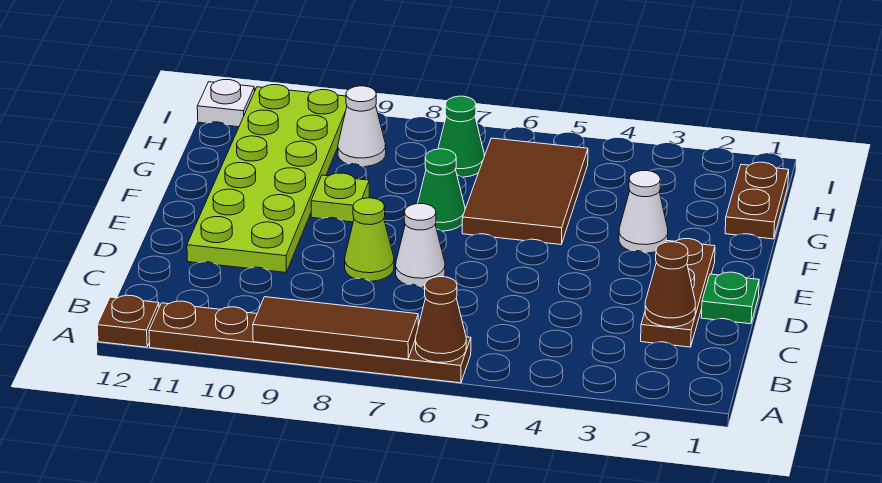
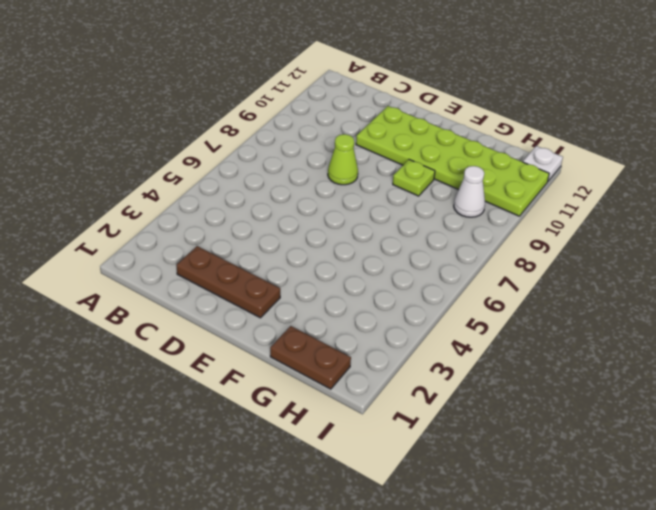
none -> brown 1x6 plate [149,301,471,383]
none -> brown 1x1 plate [97,295,159,347]
none -> green 1x1 plate [701,272,759,324]

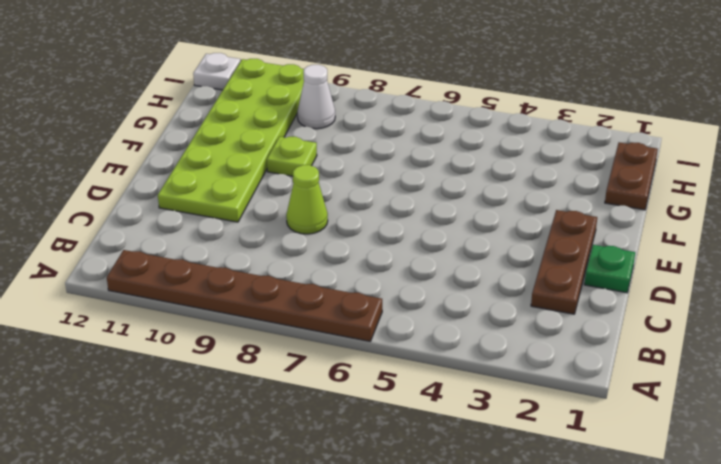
none -> brown 1x1 plate [97,295,159,347]
none -> white 1x1 cone [396,204,445,287]
none -> white 1x1 cone [619,171,668,253]

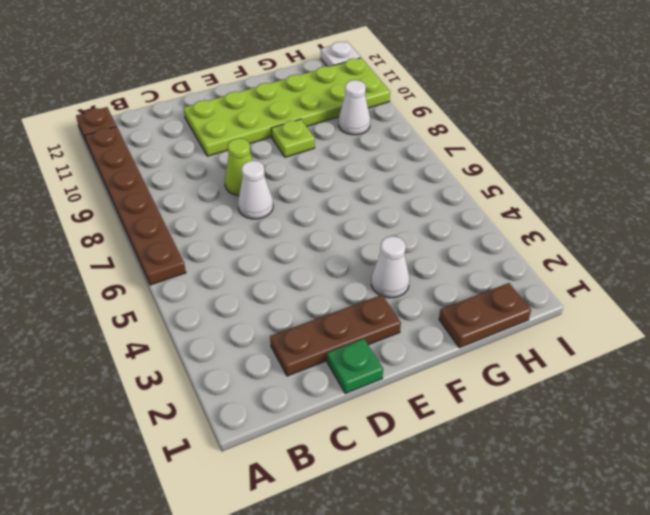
none -> brown 2x3 tile [462,138,588,245]
none -> green 1x1 cone [418,149,465,231]
none -> green 1x1 cone [438,96,484,177]

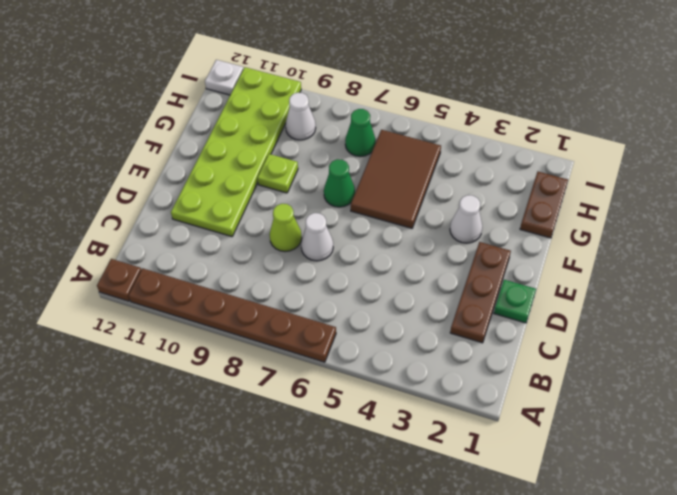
none -> brown 1x1 cone [416,277,466,362]
none -> brown 1x3 tile [253,297,418,359]
none -> brown 1x1 cone [645,242,695,327]

